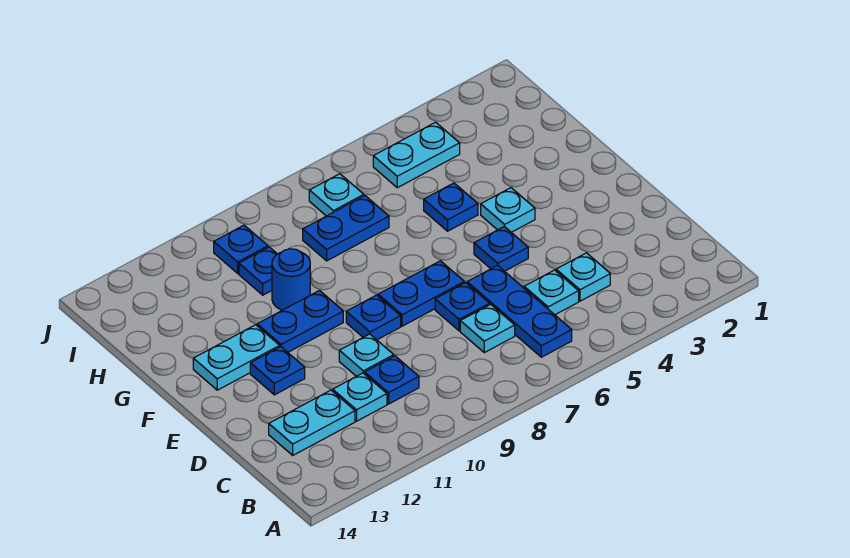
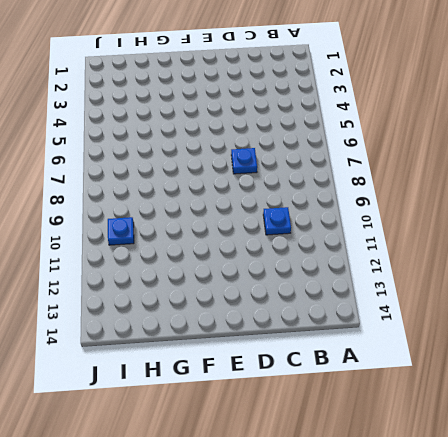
none -> blue 1x3 plate [467,266,572,357]
none -> cyan 1x1 plate [556,253,610,301]
none -> cyan 1x1 plate [524,270,579,315]

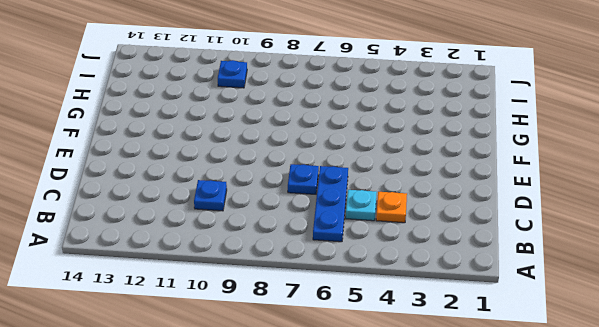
orange 1x1 plate [376,192,407,223] -> cyan 1x1 plate [556,253,610,301]
none -> cyan 1x1 plate [460,304,515,353]
none -> cyan 1x1 plate [333,373,387,421]
none -> cyan 1x2 plate [269,390,355,455]

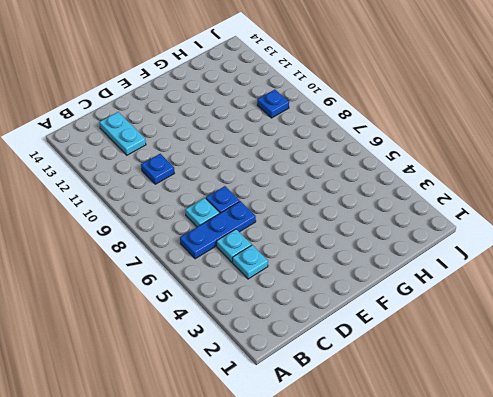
none -> cyan 1x1 plate [333,373,387,421]
none -> cyan 1x1 plate [339,334,394,376]
none -> blue 1x1 plate [474,227,528,271]

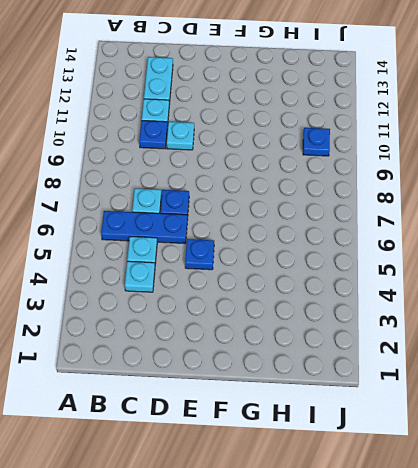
none -> blue 1x2 plate [378,261,464,326]
none -> blue 1x1 plate [346,295,401,340]
none -> blue 1x1 plate [250,347,305,395]

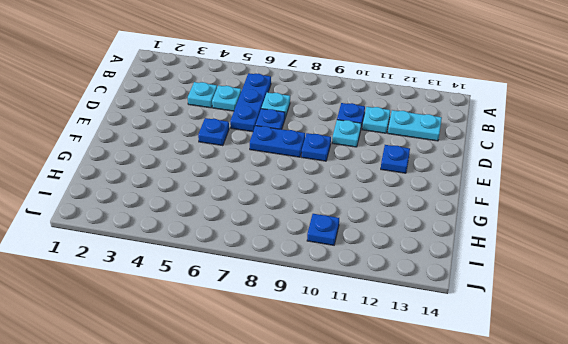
none -> cyan 1x1 plate [481,188,535,232]
none -> blue 1x2 plate [257,291,343,352]
none -> cyan 1x2 plate [193,325,280,390]

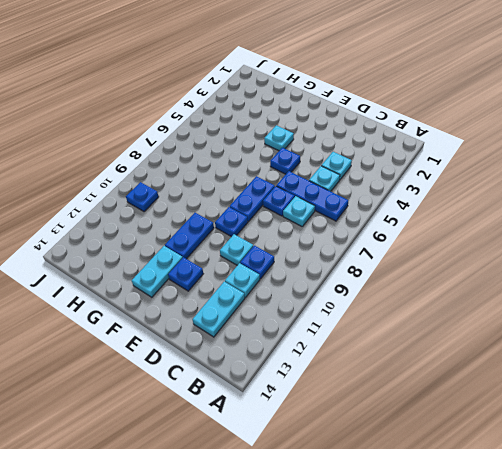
none -> blue 1x1 plate [424,183,478,231]
none -> blue 1x1 round brick [272,249,310,310]
none -> blue 1x2 plate [303,196,389,261]

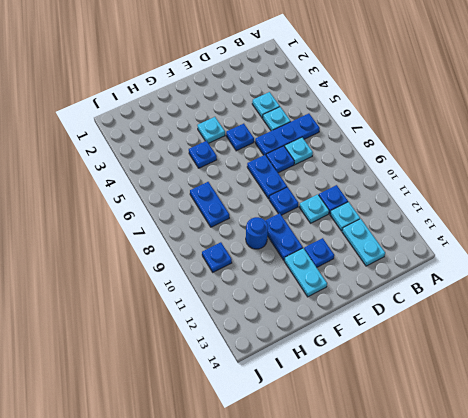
none -> blue 1x1 plate [239,247,277,295]
none -> cyan 1x2 plate [373,122,460,188]
none -> cyan 1x1 plate [309,174,364,216]

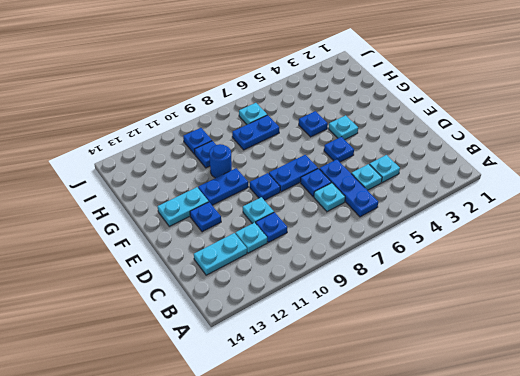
none -> cyan 1x2 plate [373,122,460,188]

